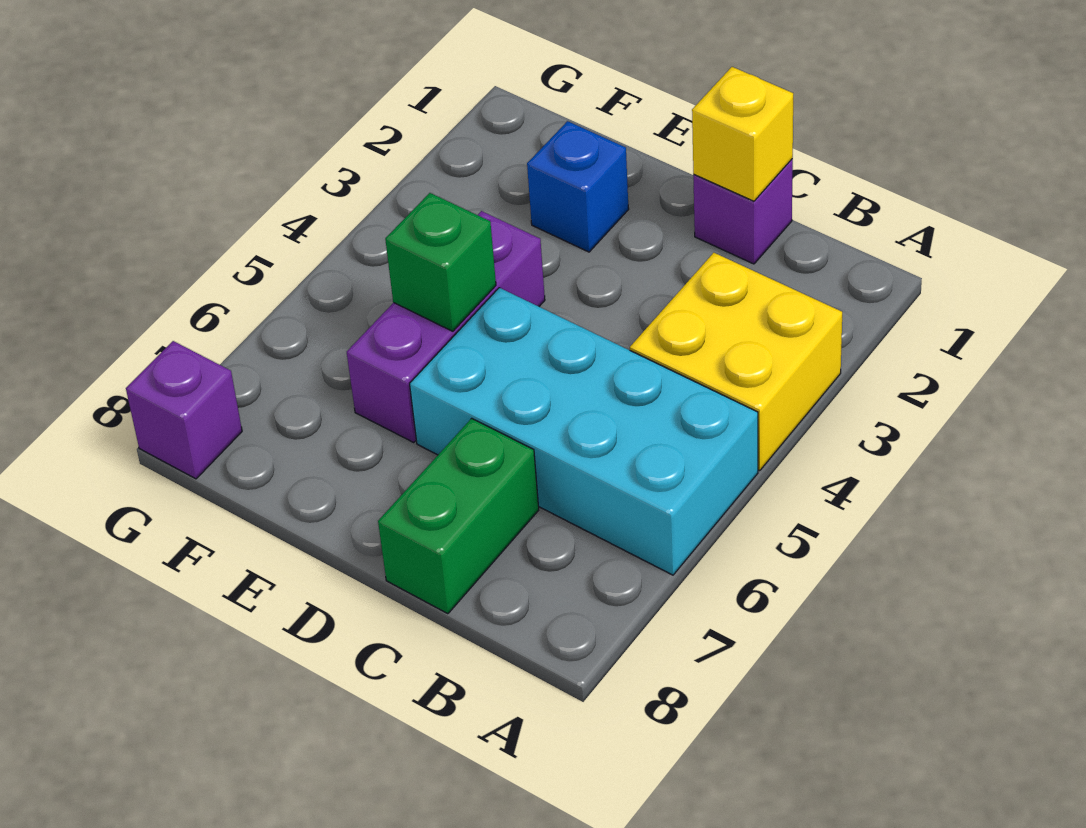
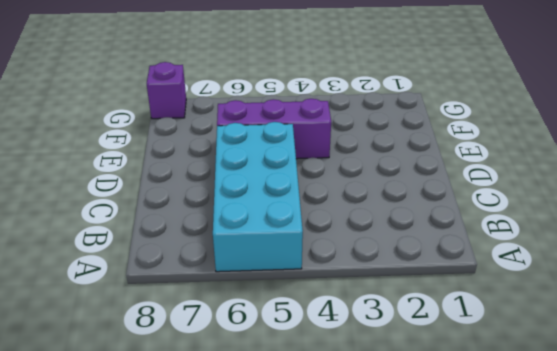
none -> yellow 2x2 brick [630,253,842,471]
none -> purple 1x1 brick [693,159,793,264]

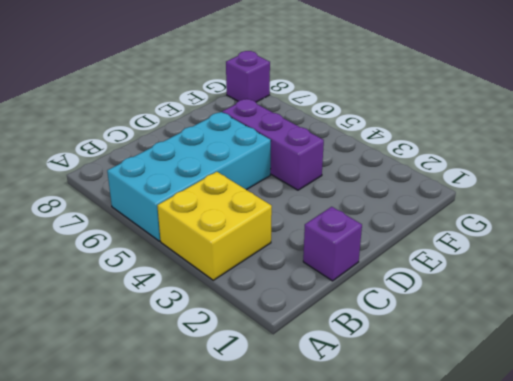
none -> green 1x2 brick [378,418,539,614]
none -> blue 1x1 brick [527,121,629,252]

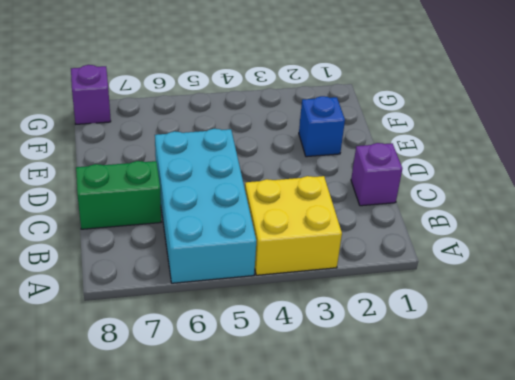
none -> purple 1x3 brick [347,211,545,443]
none -> yellow 1x1 brick [692,67,793,201]

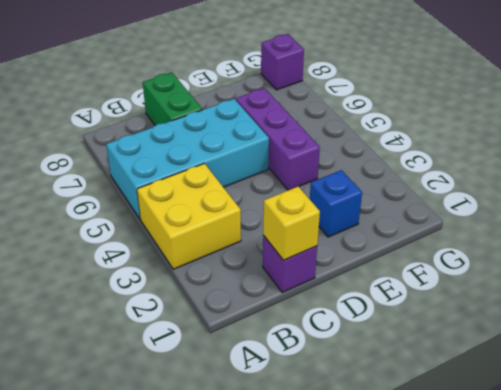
none -> green 1x1 brick [385,193,496,331]

